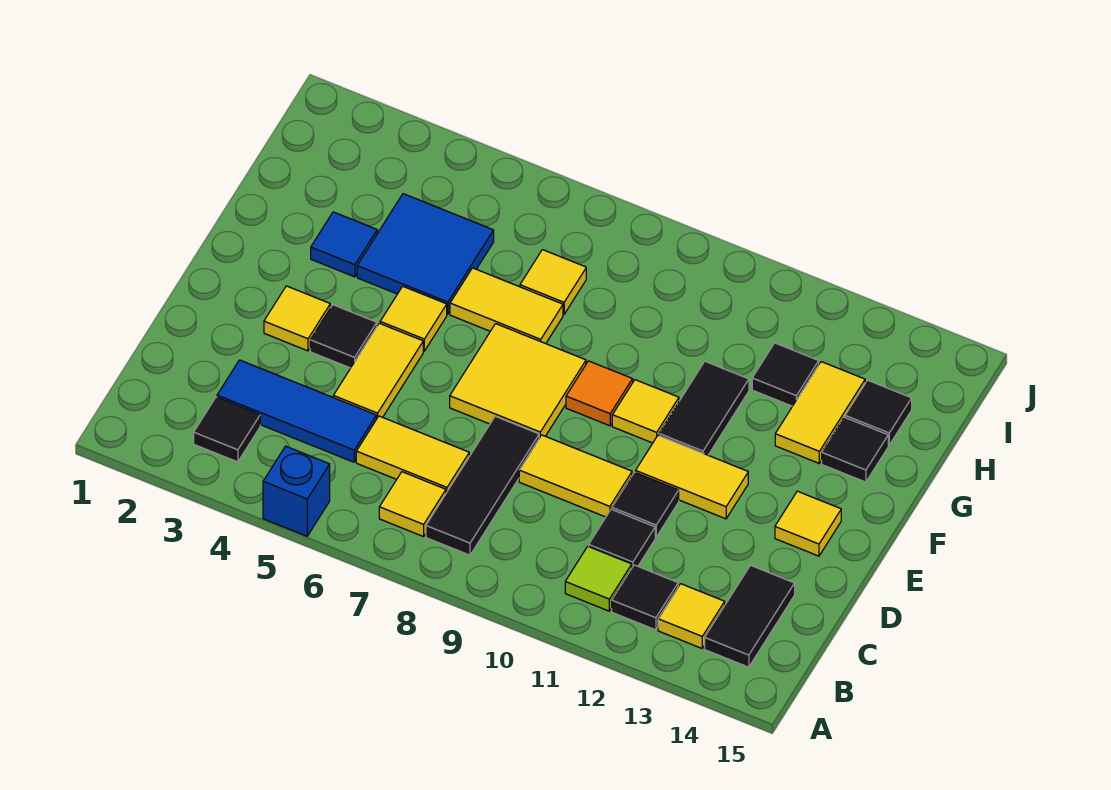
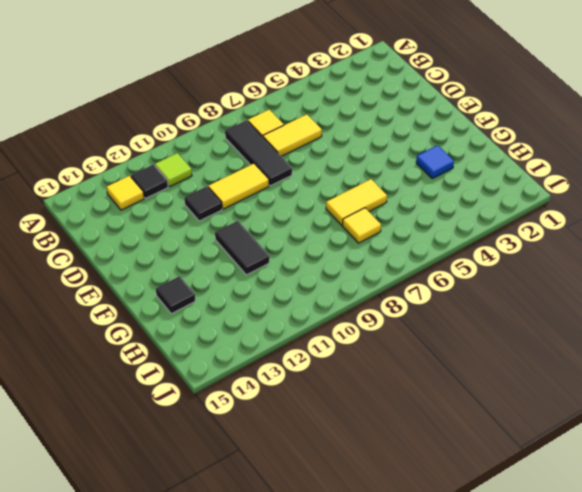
none -> blue 1x1 brick [263,446,330,536]
none -> black 1x1 tile [194,397,260,462]
none -> black 1x2 tile [705,565,795,667]
none -> blue 1x3 tile [217,360,376,462]

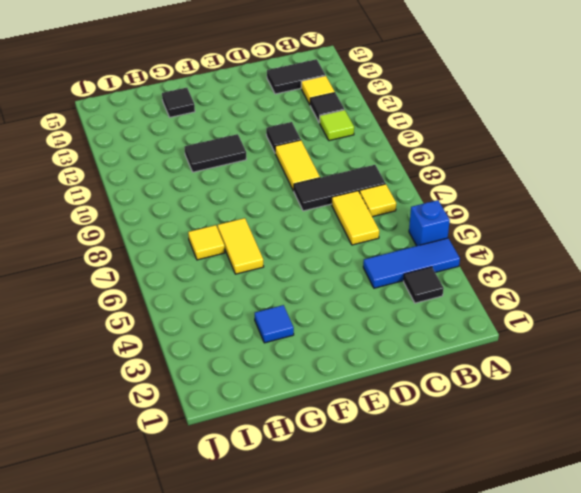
blue 1x3 tile [363,238,460,288] -> blue 1x3 tile turned to [217,360,376,462]
none -> black 1x1 tile [589,509,655,567]
none -> yellow 1x2 tile [333,323,423,419]
none -> yellow 1x1 tile [264,286,330,351]
none -> black 1x1 tile [310,305,377,368]

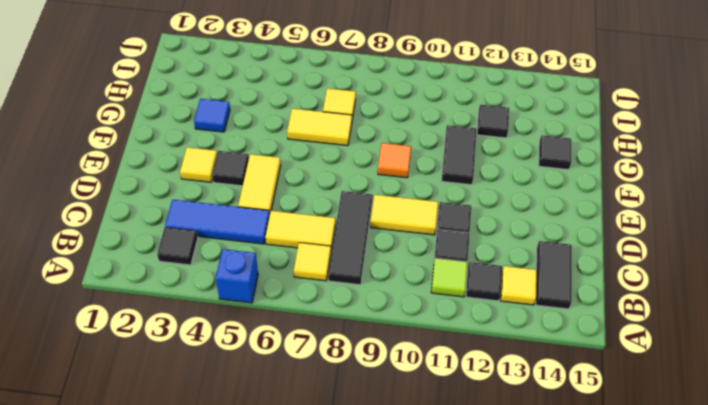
none -> yellow 2x2 tile [450,324,586,438]
none -> yellow 1x2 tile [636,435,748,519]
none -> yellow 1x1 tile [775,491,841,556]
none -> yellow 1x1 tile [380,286,447,351]

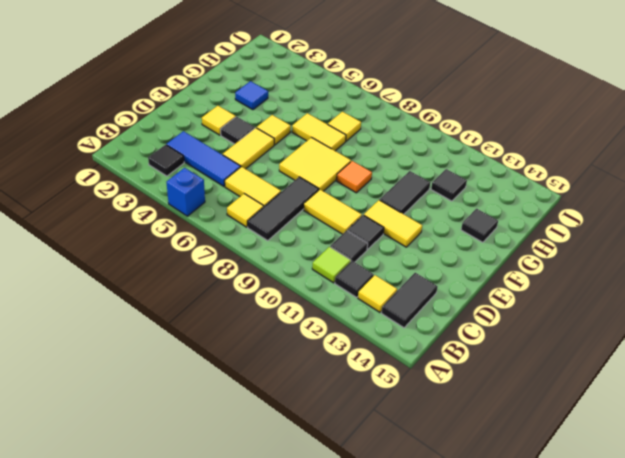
none -> yellow 1x1 tile [775,491,841,556]
none -> yellow 1x1 tile [612,380,679,443]
none -> blue 2x2 tile [357,194,494,314]
none -> yellow 1x2 tile [775,362,865,463]

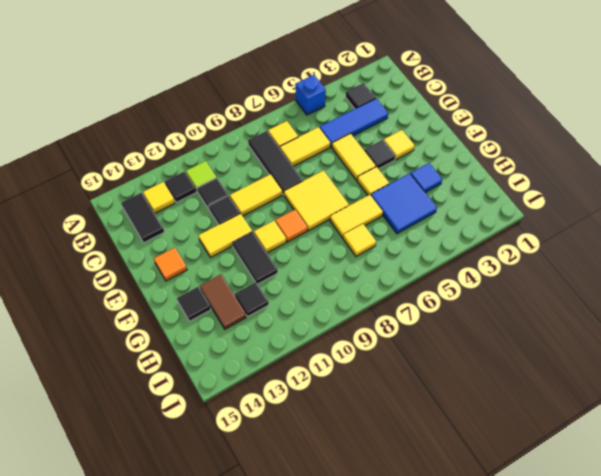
orange 1x1 tile [154,248,187,281] -> yellow 1x1 tile [775,491,841,556]
brown 1x2 tile [200,275,246,329] -> yellow 1x2 tile [775,362,865,463]
none -> black 1x1 tile [845,380,912,445]

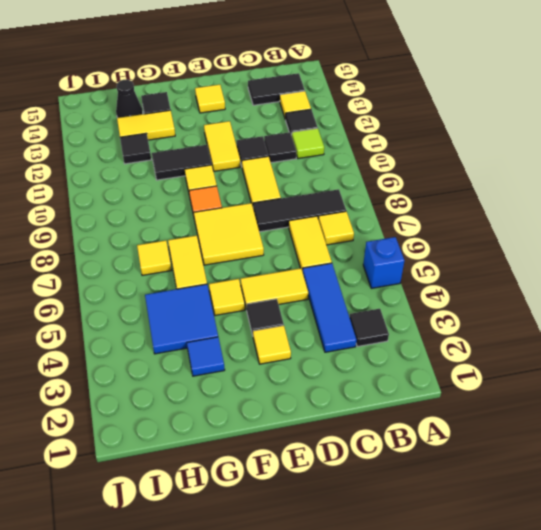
black 1x1 cone [116,80,143,118] -> black 1x1 tile [845,380,912,445]

